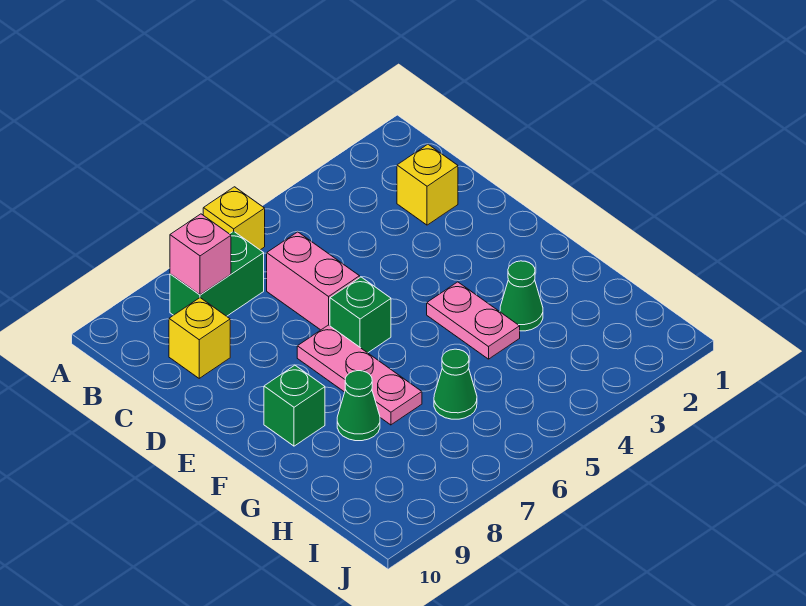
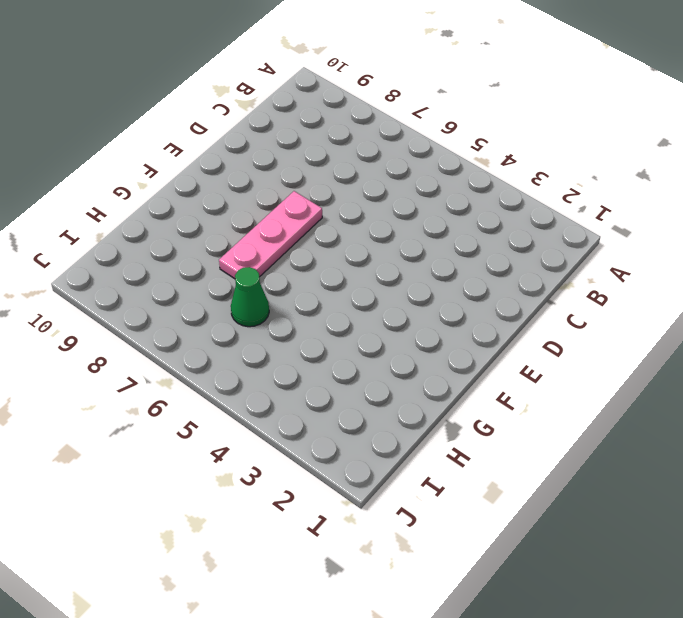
none -> yellow 1x1 brick [203,187,265,250]
none -> green 1x2 brick [170,231,264,316]
none -> yellow 1x1 brick [397,144,458,225]

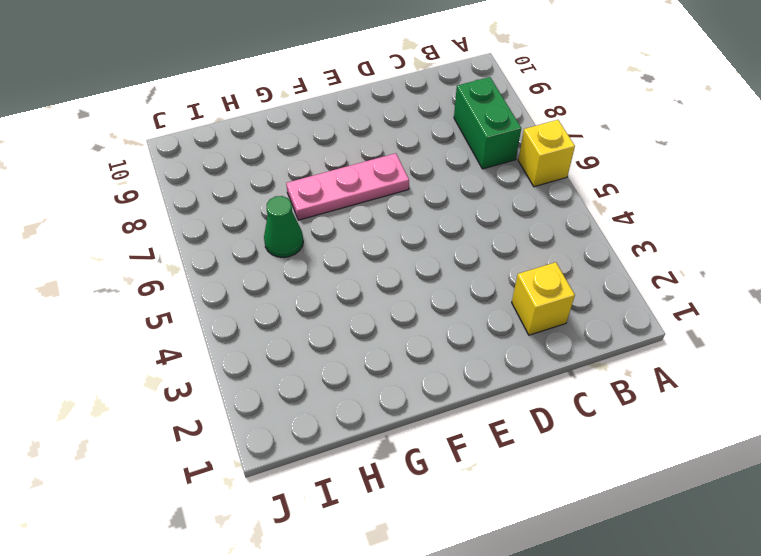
none -> pink 1x2 brick [267,232,360,330]
none -> yellow 1x1 brick [169,298,230,378]
none -> green 1x1 brick [330,277,391,353]

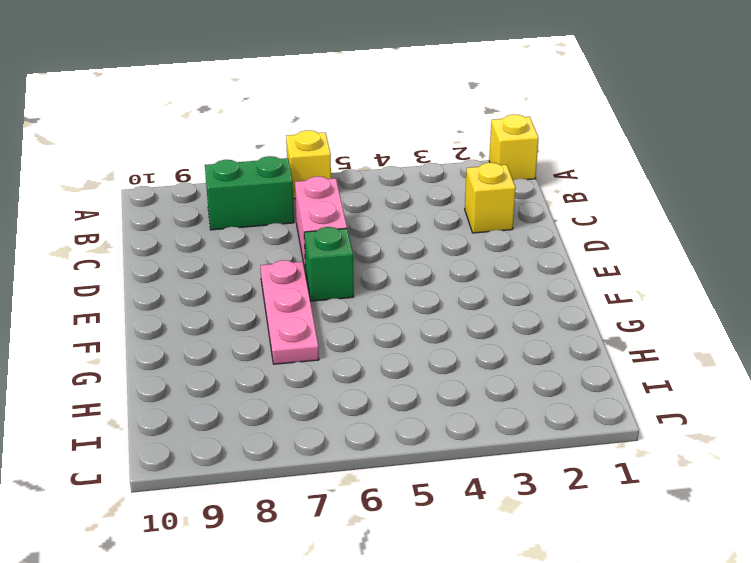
yellow 1x1 brick [489,114,539,180] -> yellow 1x1 brick moved to [169,298,230,378]
none -> pink 1x2 plate [427,282,520,359]
none -> green 1x1 brick [264,365,325,446]
none -> green 1x1 cone [500,261,543,331]

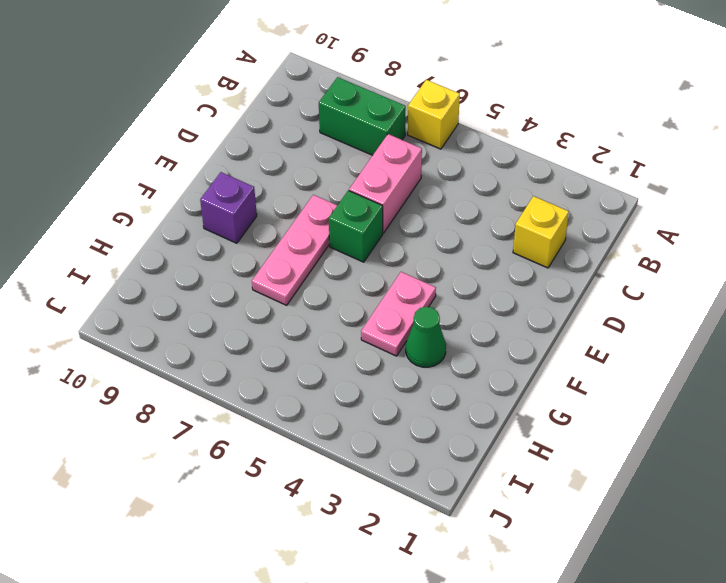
purple 1x1 brick [200,172,257,243] -> green 1x1 brick [264,365,325,446]
none -> yellow 1x1 brick [169,298,230,378]
none -> green 1x1 cone [337,371,380,441]
none -> green 1x1 cone [434,349,477,419]

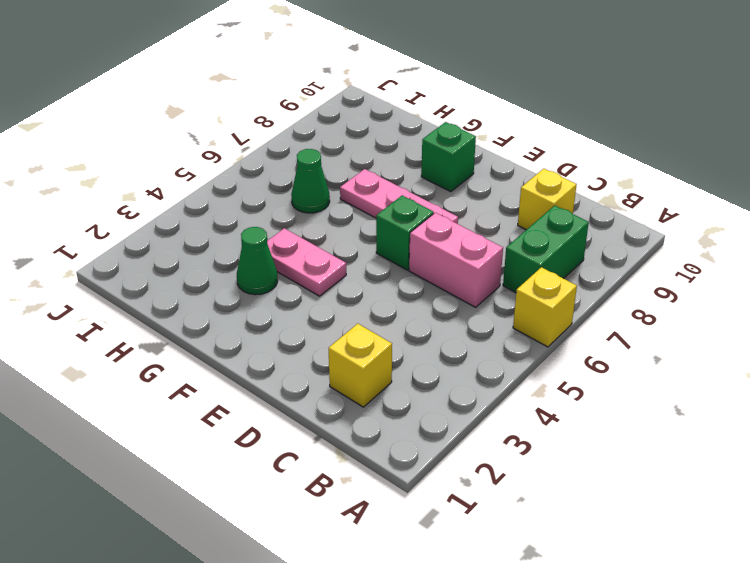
none -> green 1x1 cone [337,371,380,441]
none -> pink 1x1 brick [170,214,231,295]

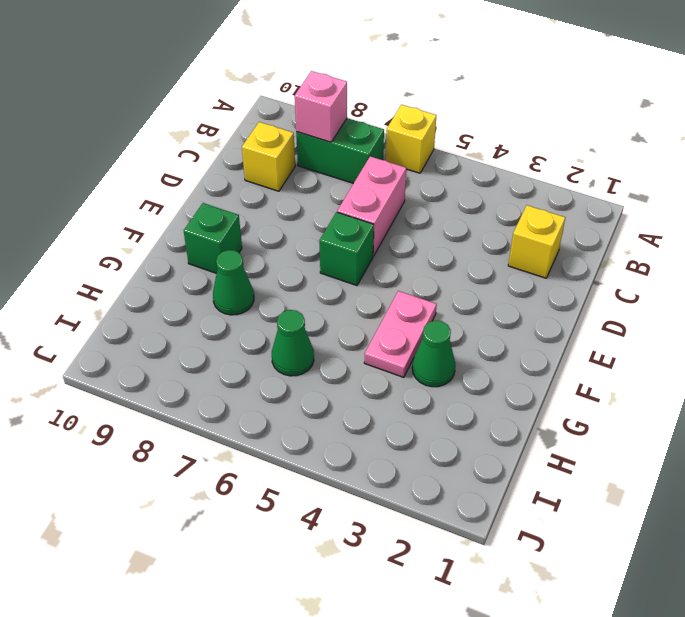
none -> pink 1x3 plate [297,325,422,425]

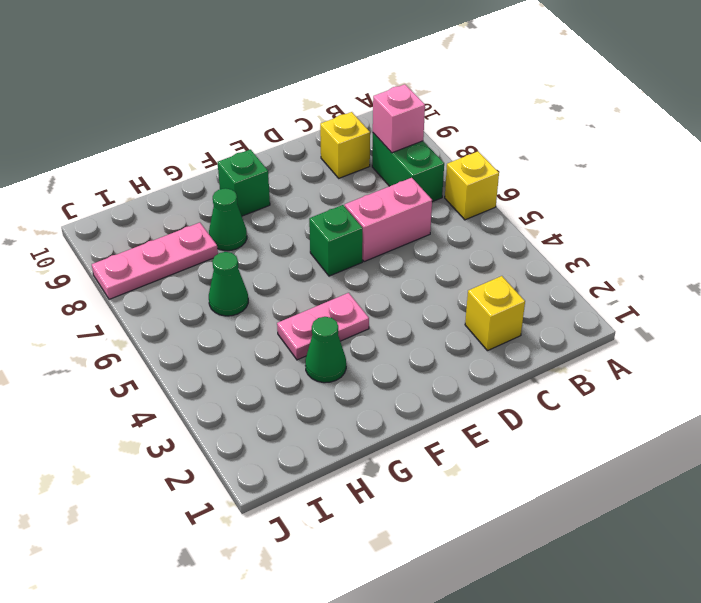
pink 1x3 plate [92,223,218,299] -> pink 1x3 plate moved to [297,325,422,425]

